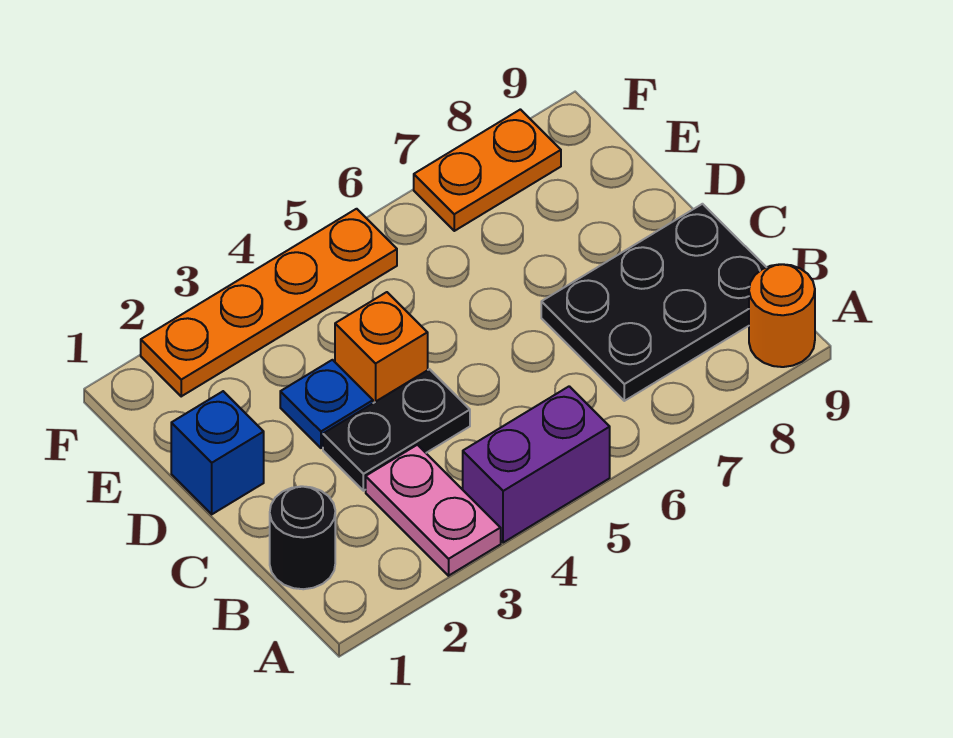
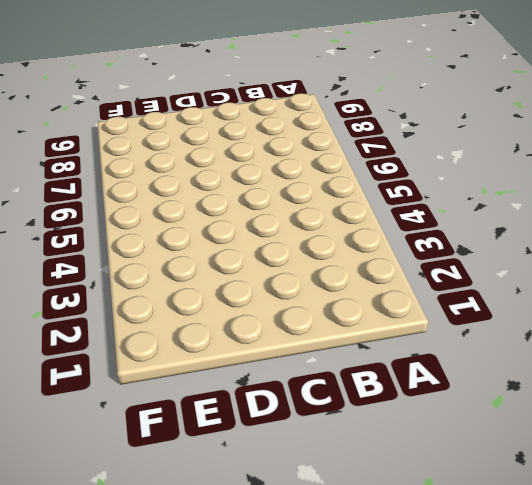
none -> pink 1x2 plate [366,445,501,576]
none -> purple 1x2 brick [463,386,610,543]

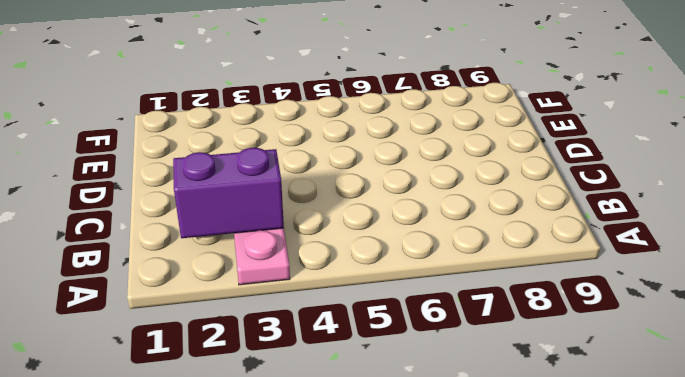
purple 1x2 brick [173,148,284,238] -> purple 1x2 brick moved to [463,386,610,543]
none -> orange 1x1 round brick [749,264,815,367]
none -> black 1x1 round brick [270,486,335,589]

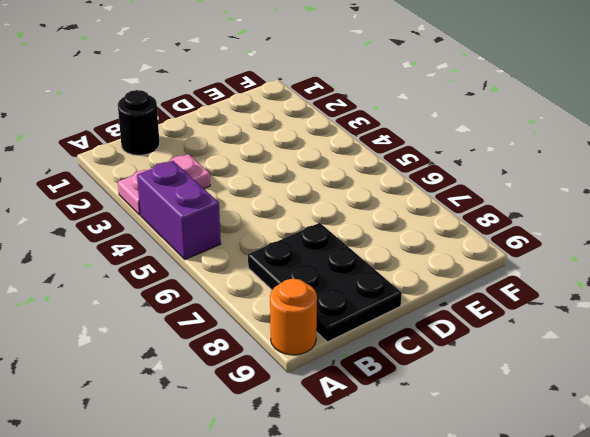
none -> black 1x2 plate [323,369,470,491]
none -> blue 1x1 brick [171,391,264,514]

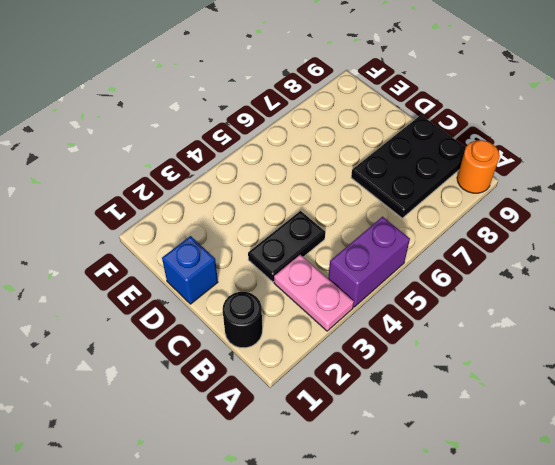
none -> blue 1x1 plate [280,360,373,448]
none -> orange 1x1 brick [335,292,428,403]

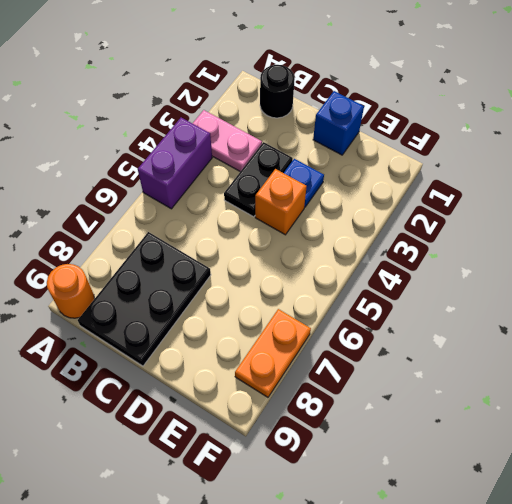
none -> orange 1x4 plate [141,209,397,396]

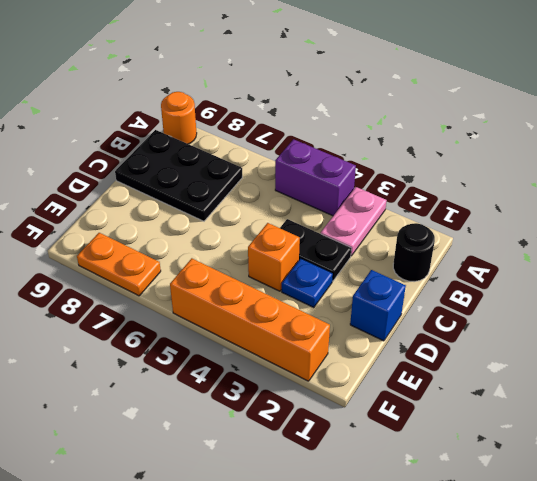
orange 1x4 brick [170,258,330,381] -> orange 1x4 plate [141,209,397,396]

